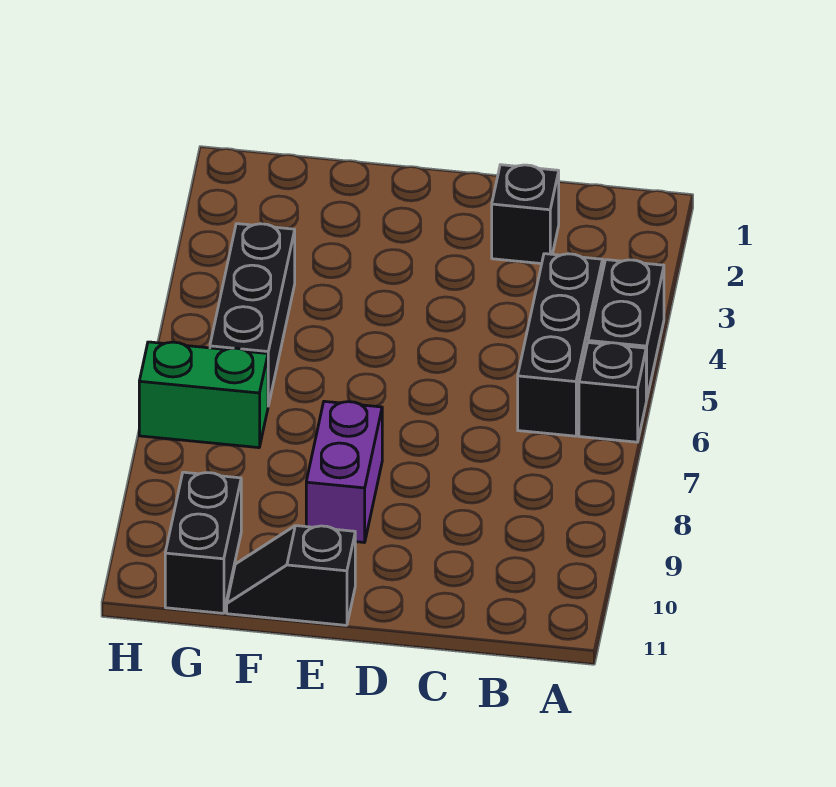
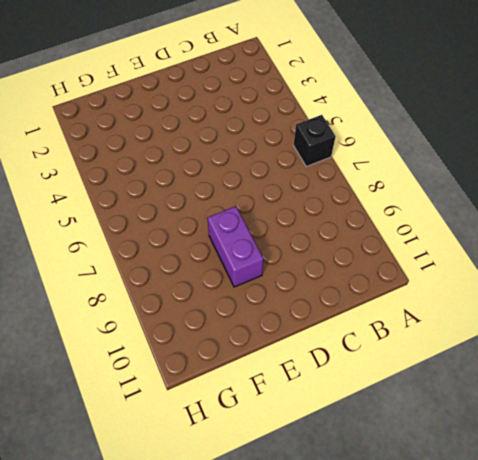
none -> black 1x2 brick [588,260,664,400]
none -> black 1x3 brick [518,254,603,436]

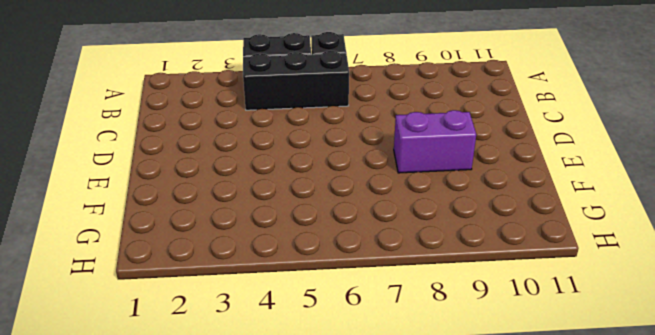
none -> black 1x1 brick [492,165,559,264]
none -> black 1x2 slope [227,526,355,625]

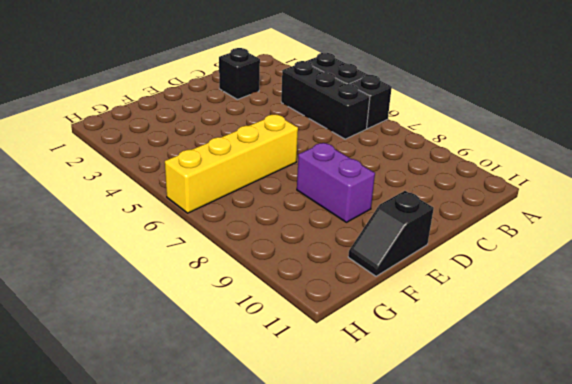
yellow 1x4 brick [165,115,298,213] -> black 1x3 brick [210,224,295,406]
none -> green 1x2 brick [139,342,268,448]
none -> black 1x2 brick [165,472,241,613]

